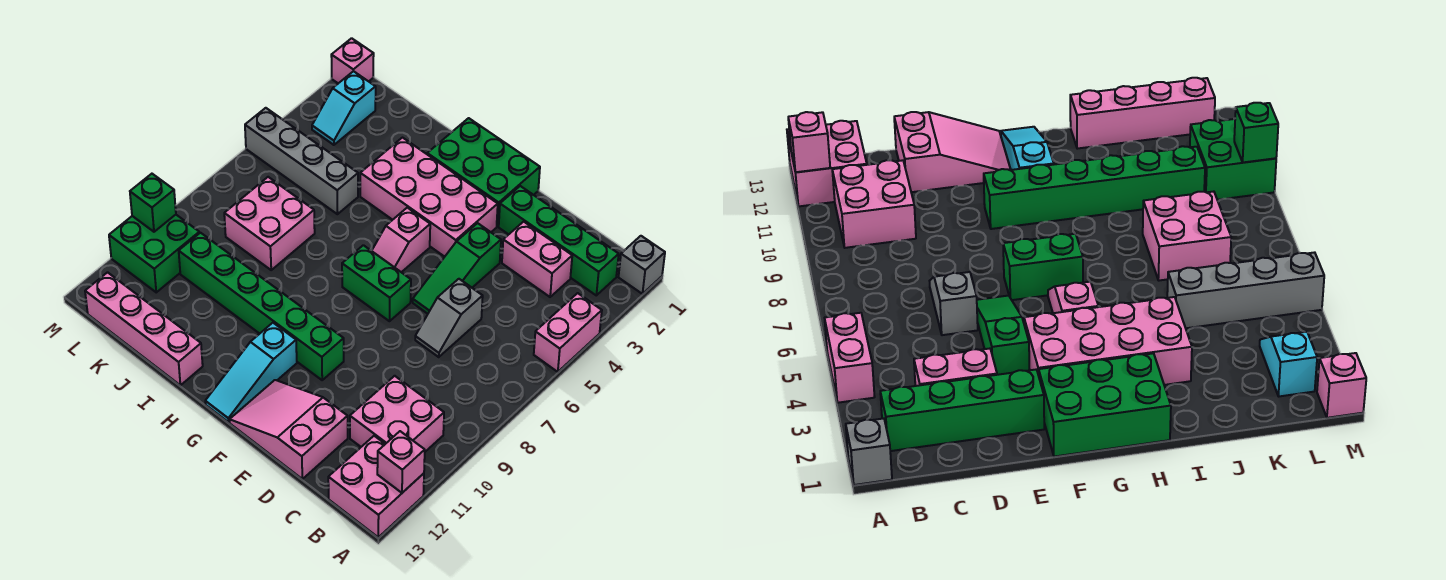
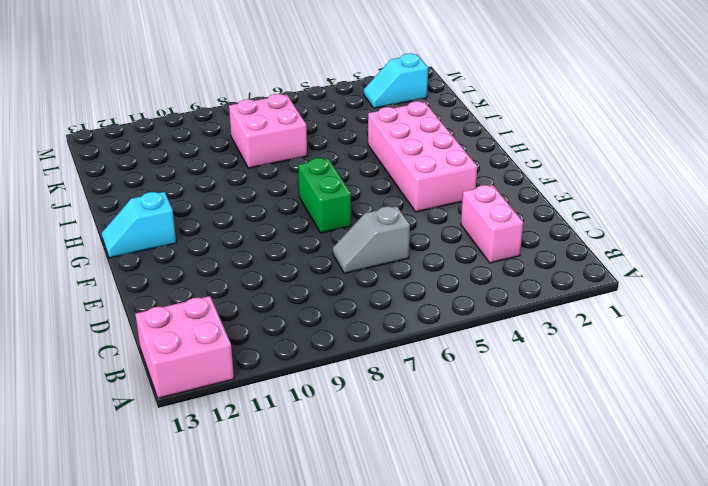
cyan 1x2 slope [102,192,176,258] -> cyan 1x3 slope [205,323,297,422]
none -> grey 1x1 brick [619,236,665,294]
none -> pink 1x2 brick [534,293,602,372]
none -> green 1x4 brick [499,186,619,295]

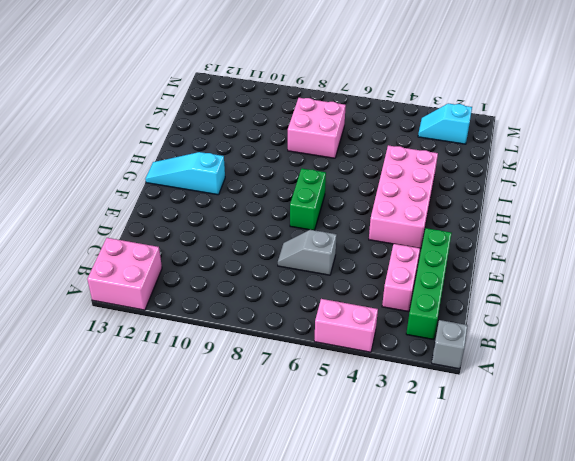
none -> pink 2x2 brick [350,376,444,452]
none -> pink 2x3 slope [230,380,348,479]
none -> green 1x3 slope [413,223,501,314]

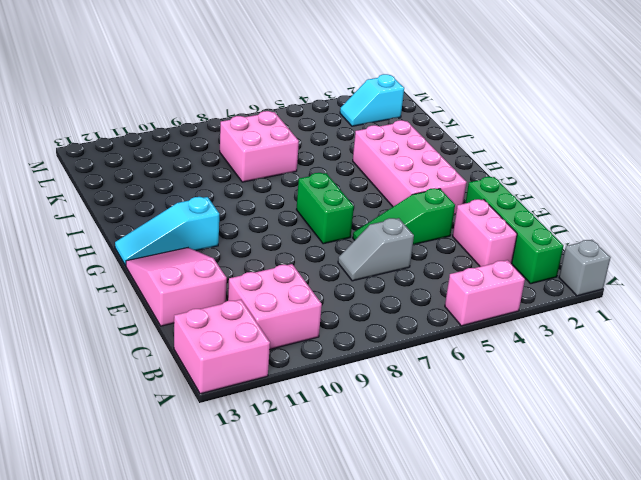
none -> green 2x3 brick [427,118,540,227]
none -> green 1x6 brick [179,233,344,380]
none -> pink 1x2 slope [372,208,430,272]

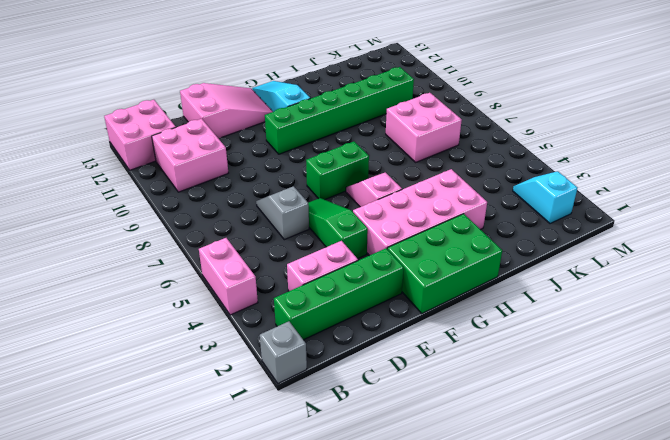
none -> pink 1x4 brick [85,272,203,385]
none -> grey 1x4 brick [245,108,358,214]
none -> green 2x2 brick [109,215,199,292]

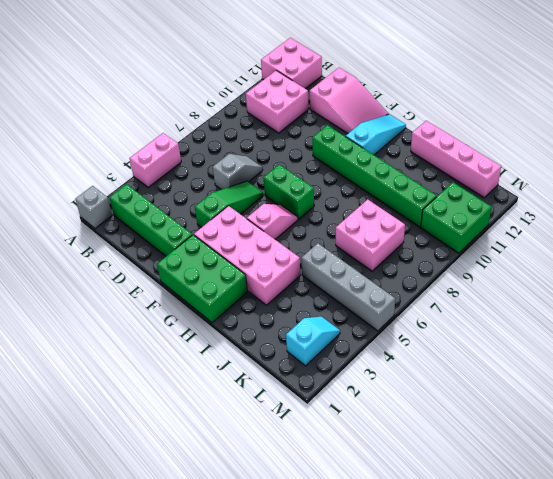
none -> pink 1x2 brick [502,222,572,297]
none -> pink 1x1 brick [331,38,374,83]
none -> pink 1x1 brick [377,431,425,493]

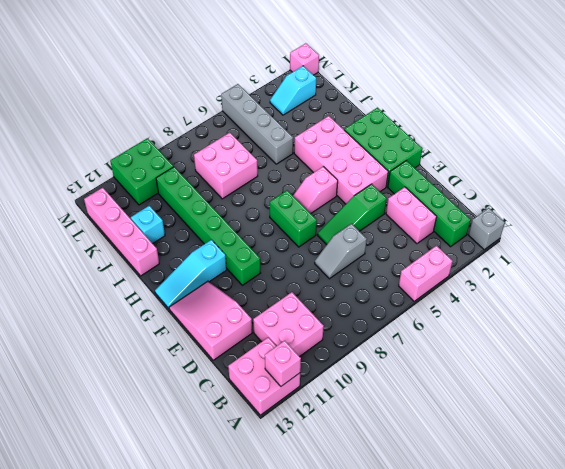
cyan 1x1 brick [131,206,165,244] -> none
none -> green 1x1 brick [130,174,176,232]

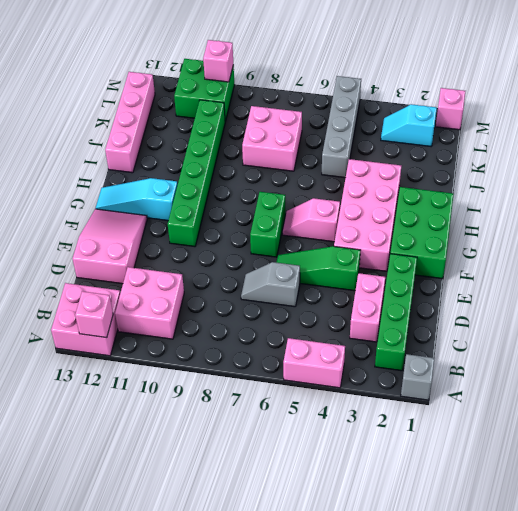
pink 1x1 brick [203,40,233,82] -> green 1x1 brick [130,174,176,232]

